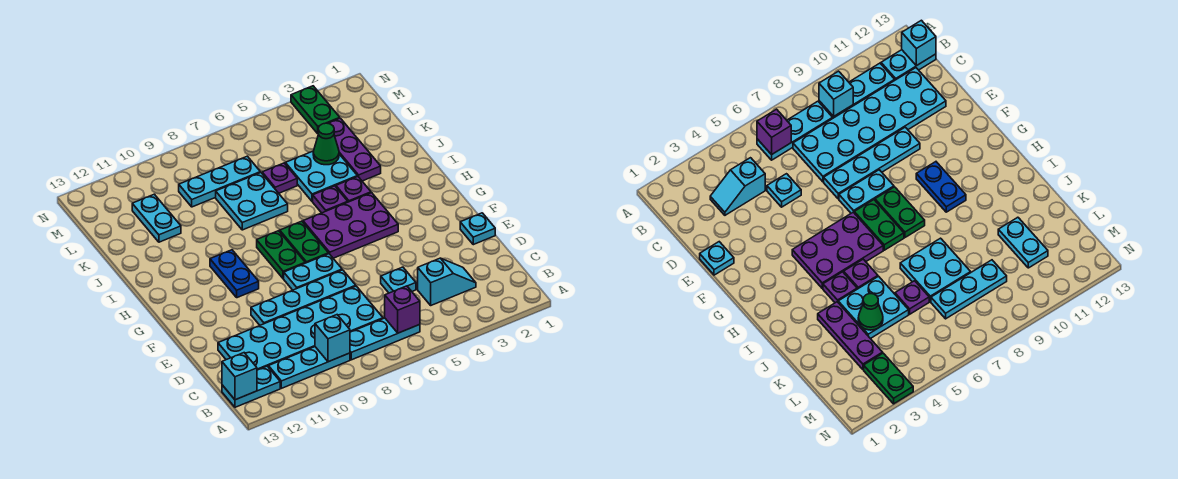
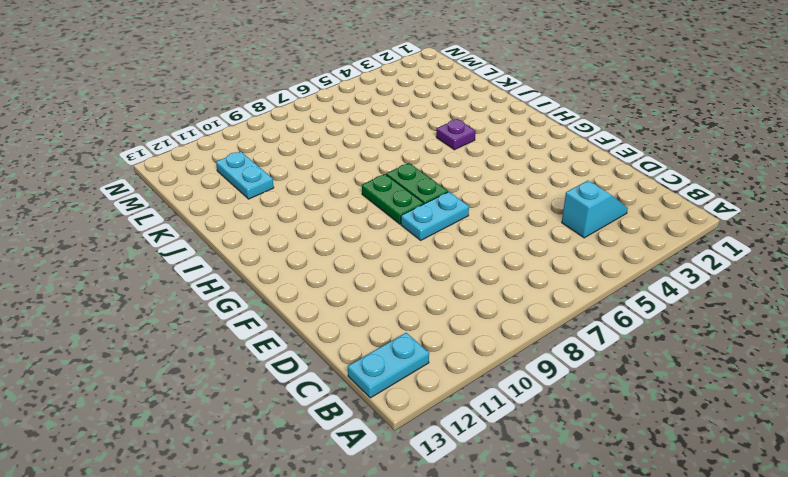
none -> cyan 1x3 plate [350,318,420,360]
none -> cyan 1x3 plate [268,347,350,388]
none -> cyan 2x6 plate [218,286,383,370]

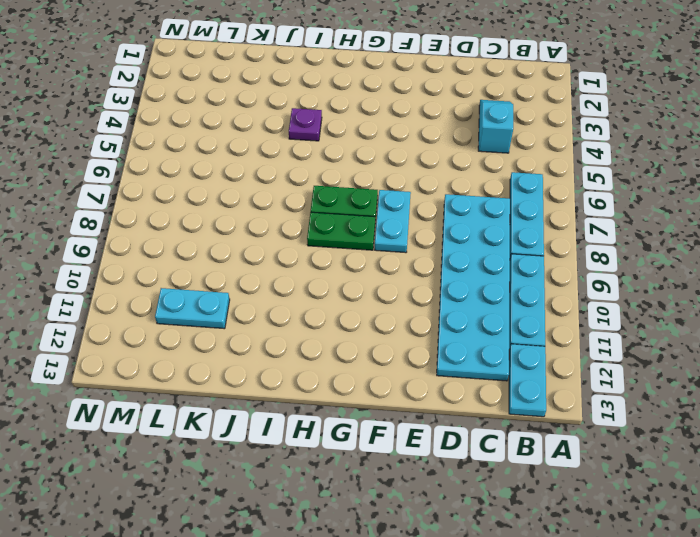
none -> cyan 1x1 plate [381,267,416,293]
none -> cyan 1x1 plate [460,213,495,245]
none -> cyan 1x4 plate [251,270,356,325]

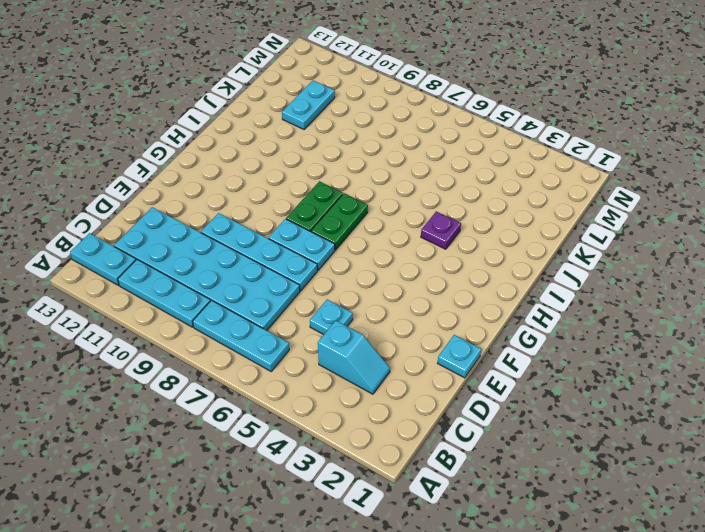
none -> purple 2x3 plate [303,193,398,258]
none -> blue 1x2 plate [210,250,259,298]
none -> purple 1x1 plate [313,186,348,213]

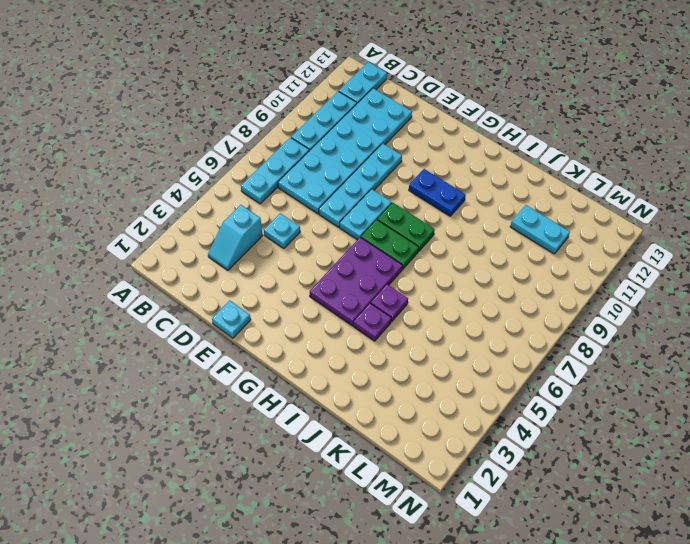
none -> purple 1x3 plate [328,118,381,181]
none -> cyan 2x2 plate [285,151,357,201]
none -> cyan 2x2 plate [216,173,288,230]

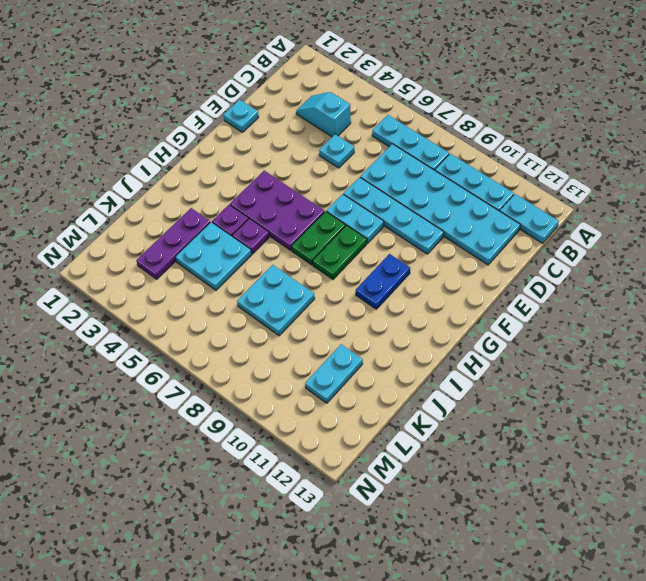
none -> purple 1x1 plate [262,163,297,193]
none -> cyan 1x3 plate [179,156,260,207]
none -> green 1x2 plate [291,86,340,134]

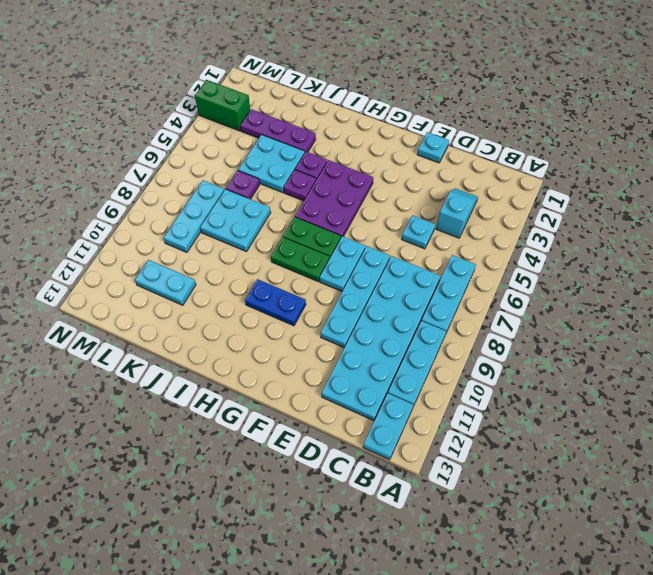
green 1x2 brick [195,80,250,131] -> green 1x2 plate [291,86,340,134]
none -> purple 1x1 brick [385,286,420,333]
none -> cyan 1x1 brick [315,315,350,362]
none -> cyan 1x1 brick [222,353,257,400]

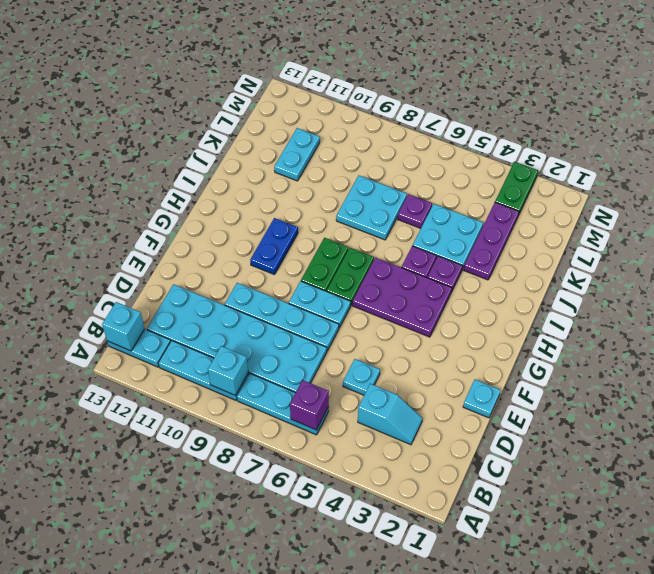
none -> cyan 1x3 plate [179,156,260,207]
none -> green 1x1 cone [313,123,339,165]

